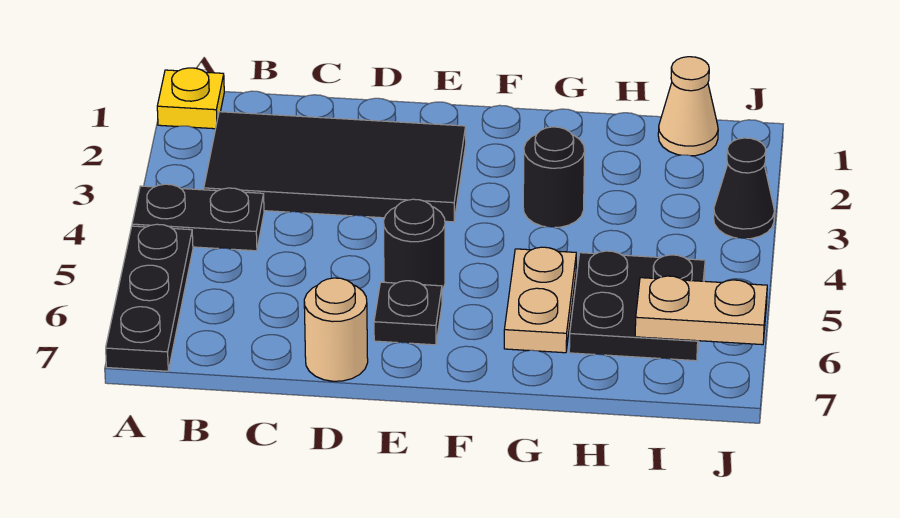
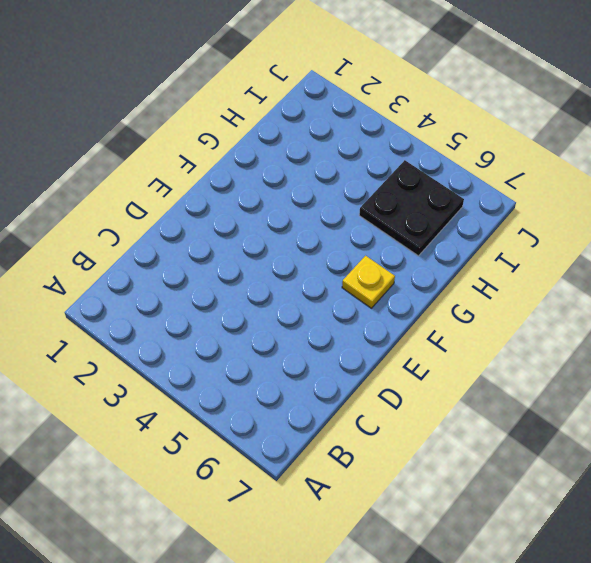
yellow 1x1 plate [342,256,395,308] -> yellow 1x1 plate moved to [157,68,224,129]
none -> black 1x2 plate [132,184,264,251]
none -> black 1x3 plate [106,224,193,371]
none -> black 2x4 tile [204,112,466,222]

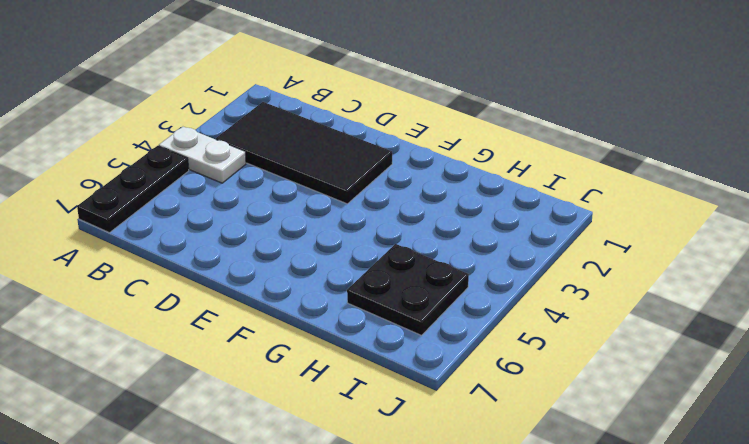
white 1x2 plate [159,127,246,183] -> black 1x2 plate [132,184,264,251]
none -> yellow 1x1 plate [157,68,224,129]
none -> tan 1x1 round brick [304,278,368,381]
none -> black 1x1 round brick [383,199,445,290]

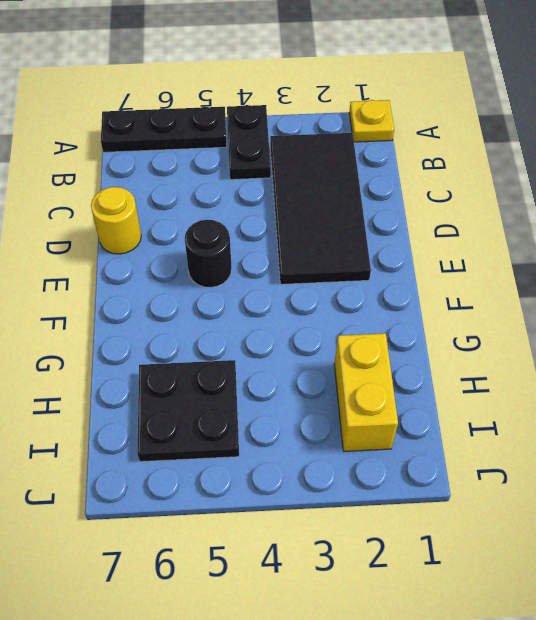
yellow 1x1 round brick [91,187,141,254] -> tan 1x1 round brick [304,278,368,381]
yellow 1x2 brick [334,333,398,451] -> none
none -> black 1x1 plate [374,281,442,345]
none -> black 1x1 round brick [523,127,585,227]
none -> tan 1x2 plate [504,247,576,353]

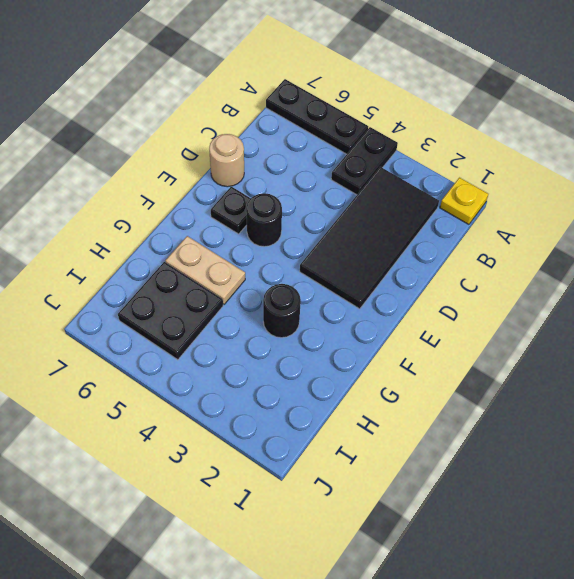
none -> tan 1x1 cone [658,57,718,156]
none -> black 1x1 cone [714,138,774,239]
none -> tan 1x2 plate [635,276,767,345]

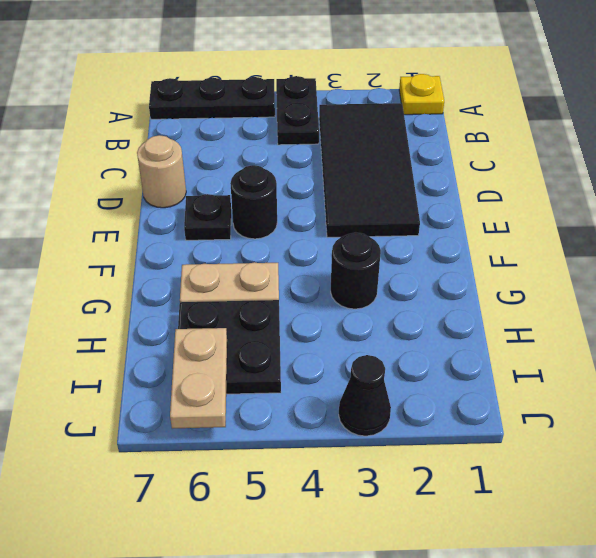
none -> tan 1x1 cone [658,57,718,156]

